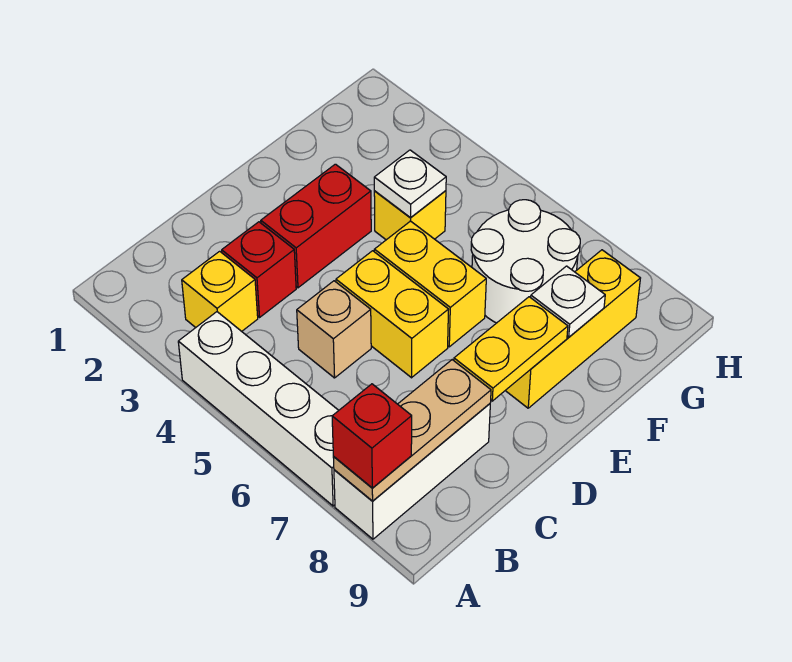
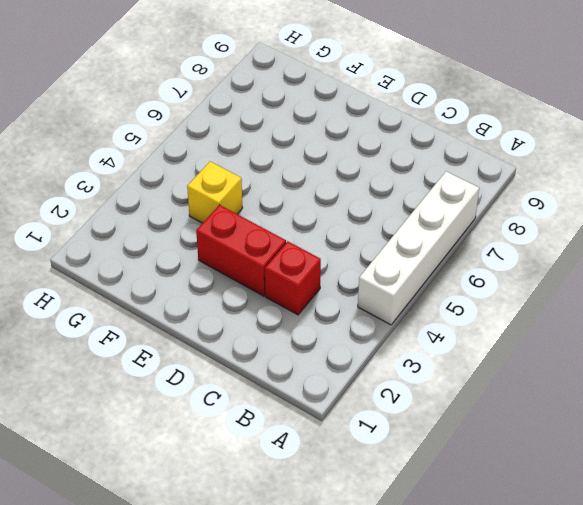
none -> white 1x3 brick [334,404,490,539]
none -> yellow 1x1 brick [182,251,258,331]
none -> tan 1x1 brick [297,281,371,378]

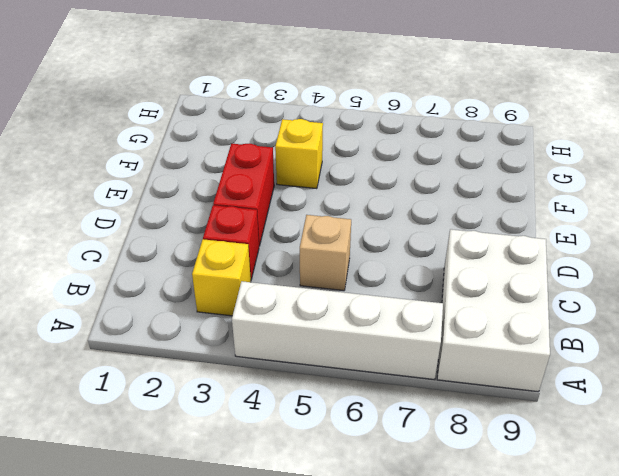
white 2x3 brick [437,229,550,392] -> white 1x3 brick [334,404,490,539]
none -> yellow 1x2 brick [336,251,449,378]
none -> yellow 1x2 brick [374,221,486,347]
none -> yellow 1x3 brick [505,250,640,408]

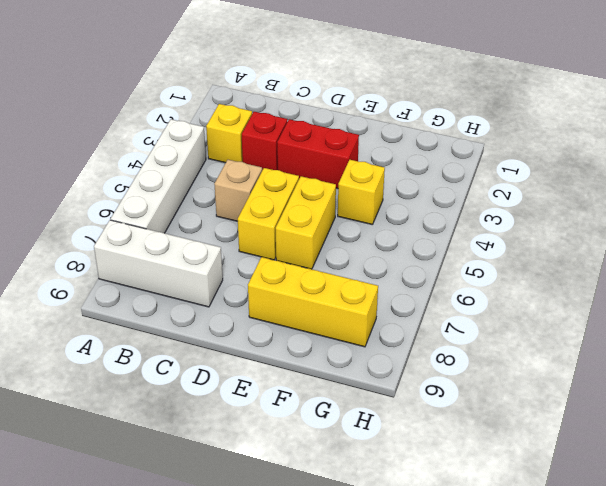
none -> white 2x2 round brick [471,200,580,323]
none -> tan 1x3 plate [333,360,491,501]
none -> yellow 1x2 plate [454,297,568,401]

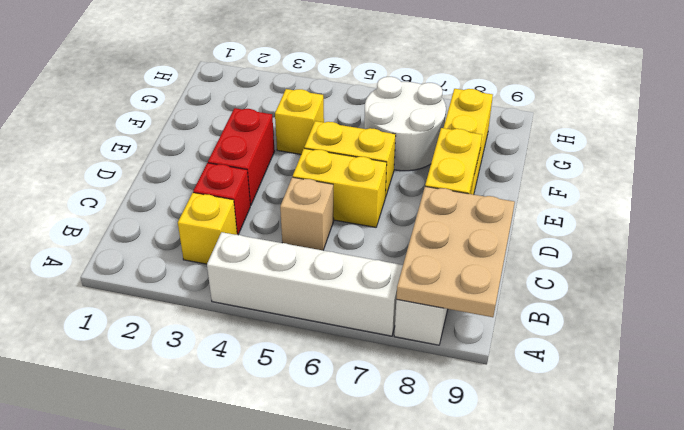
tan 2x3 plate [396,187,515,317] -> tan 1x3 plate [333,360,491,501]
none -> white 1x1 plate [374,150,446,218]
none -> white 1x1 plate [531,266,605,337]
none -> red 1x1 brick [332,384,412,488]

